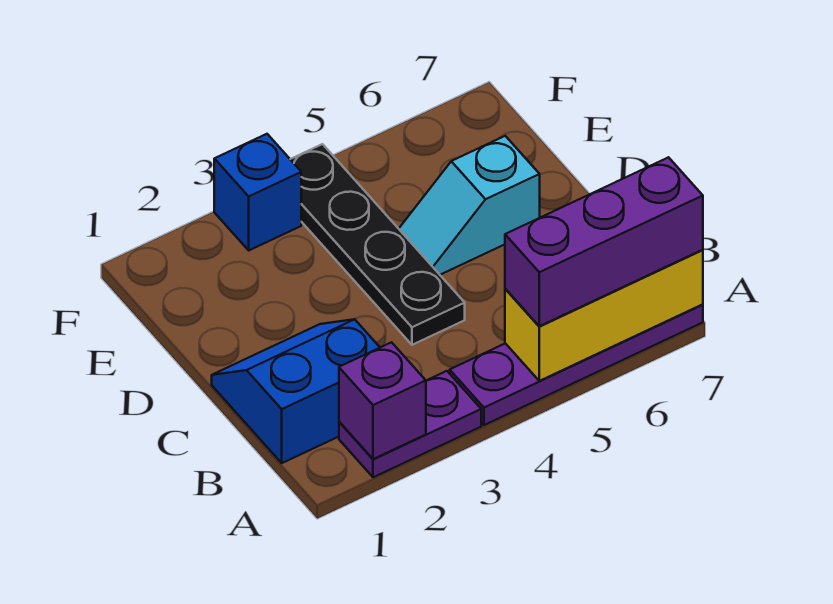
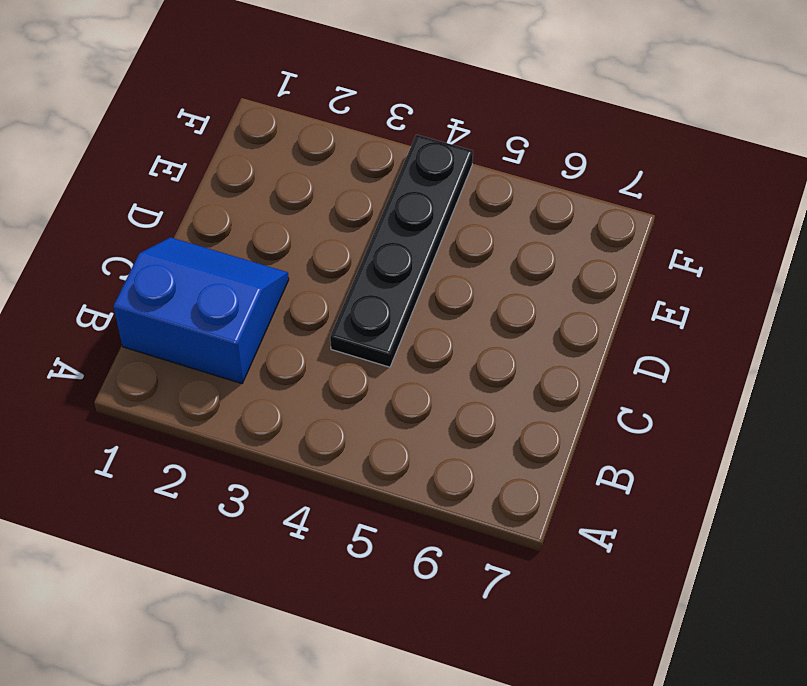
none -> purple 1x2 plate [339,371,481,477]
none -> purple 1x4 plate [450,305,703,425]

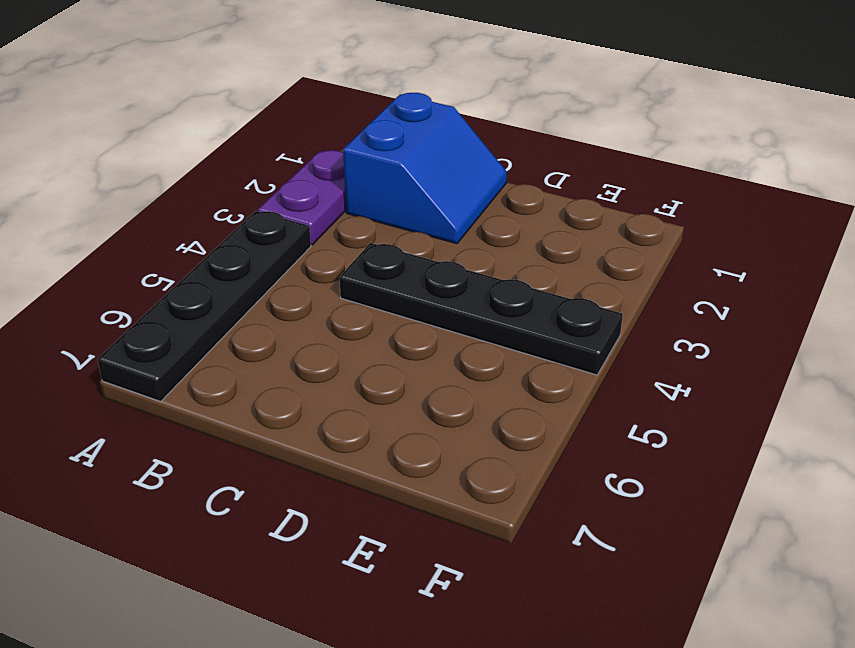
black 1x4 plate [97,211,311,401] -> purple 1x4 plate [450,305,703,425]
none -> cyan 1x2 slope [399,136,540,275]
none -> blue 1x1 brick [214,134,301,250]

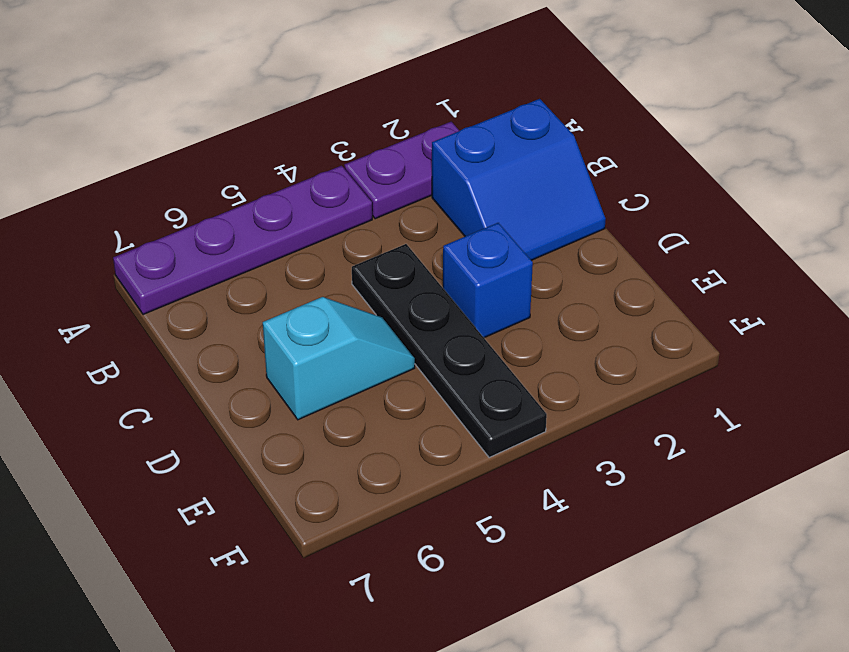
blue 1x1 brick [443,223,533,338] -> blue 1x1 brick moved to [214,134,301,250]
none -> purple 1x1 brick [339,342,426,459]
none -> yellow 1x3 brick [505,250,703,381]

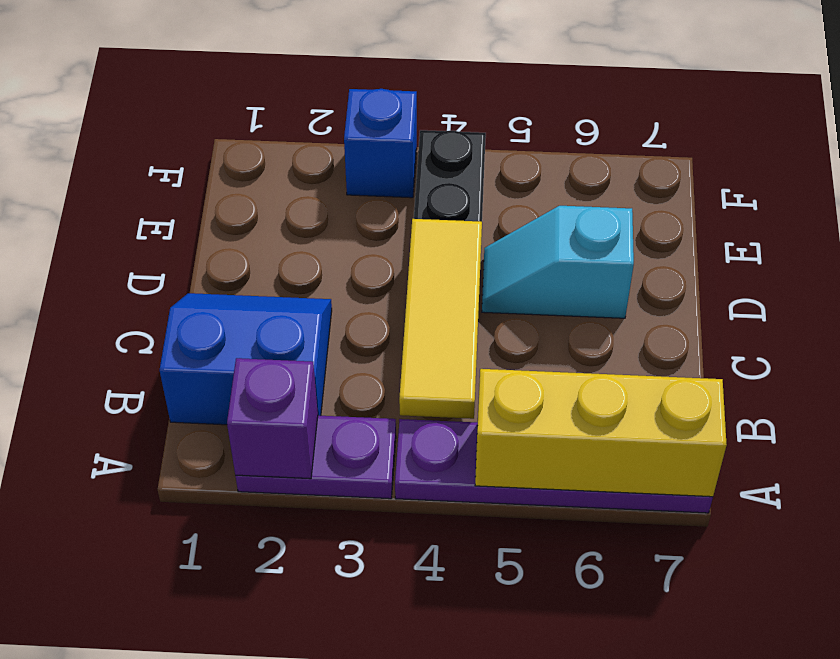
yellow 1x3 tile [399,219,482,419] -> none
none -> purple 1x3 brick [505,157,703,326]

